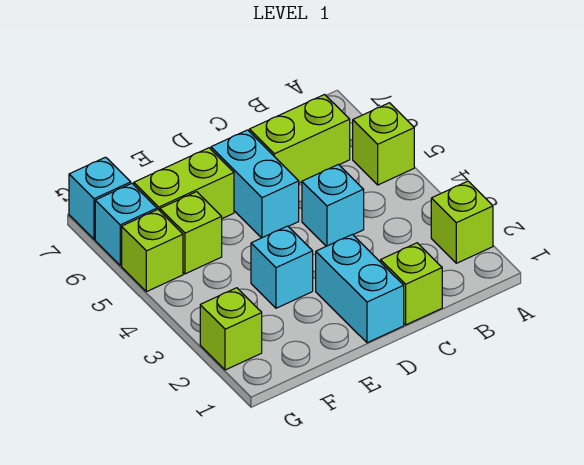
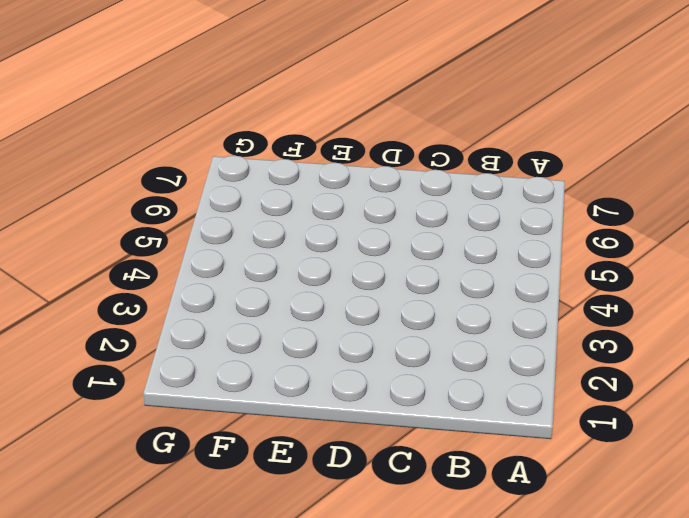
none -> lime 1x1 brick [431,181,493,263]
none -> lime 1x1 brick [353,103,414,185]
none -> lime 1x2 brick [249,95,350,183]

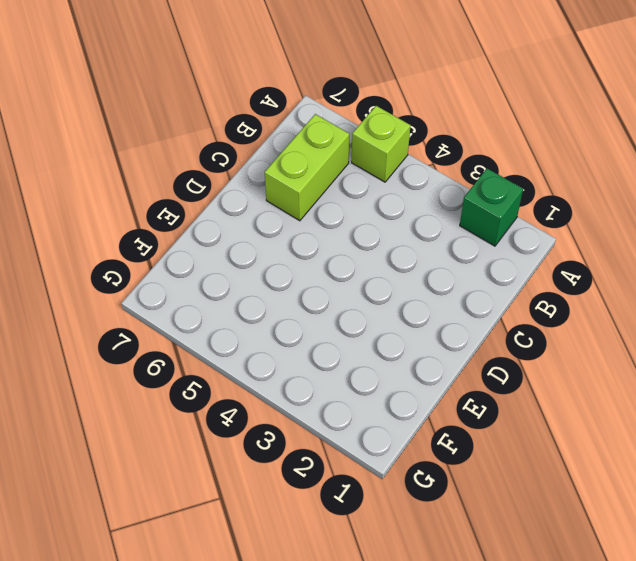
green 1x1 brick [460,168,523,246] -> lime 1x1 brick [431,181,493,263]
none -> lime 1x1 brick [381,243,442,325]
none -> cyan 1x1 brick [302,165,364,246]
none -> cyan 1x2 brick [316,234,404,343]

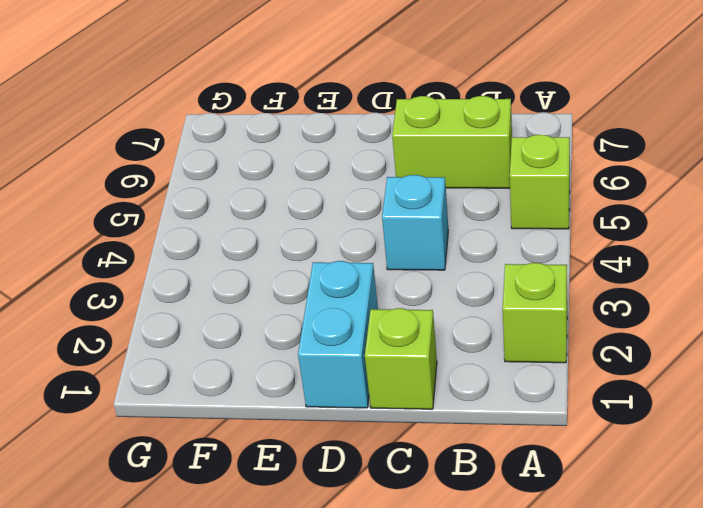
none -> cyan 1x2 brick [211,130,299,238]
none -> cyan 1x1 brick [251,226,313,308]
none -> lime 1x2 brick [133,148,234,219]

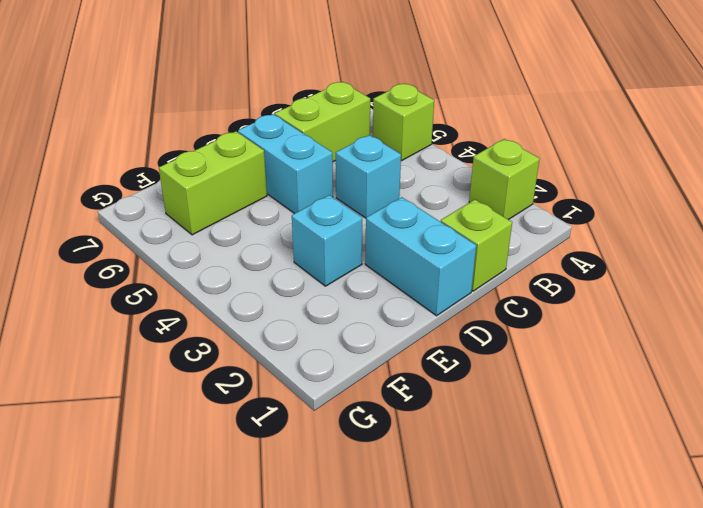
none -> lime 1x1 brick [160,192,222,274]
none -> lime 1x1 brick [200,288,262,370]
none -> lime 1x1 brick [122,210,183,292]

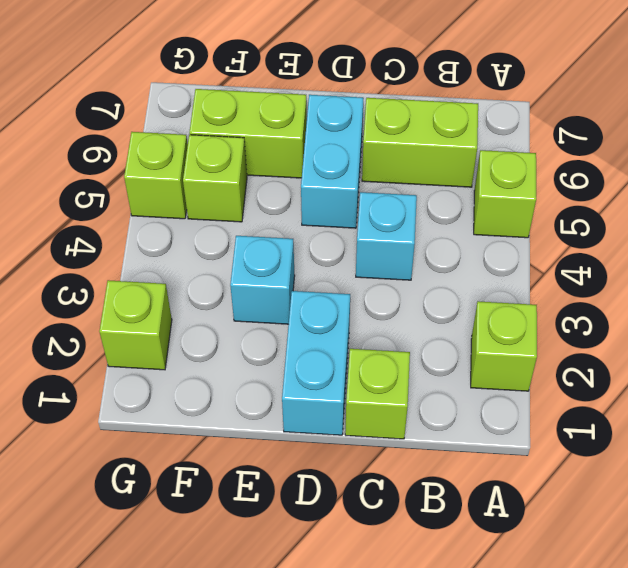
none -> cyan 1x1 brick [95,183,157,265]
none -> cyan 1x1 brick [69,157,131,239]

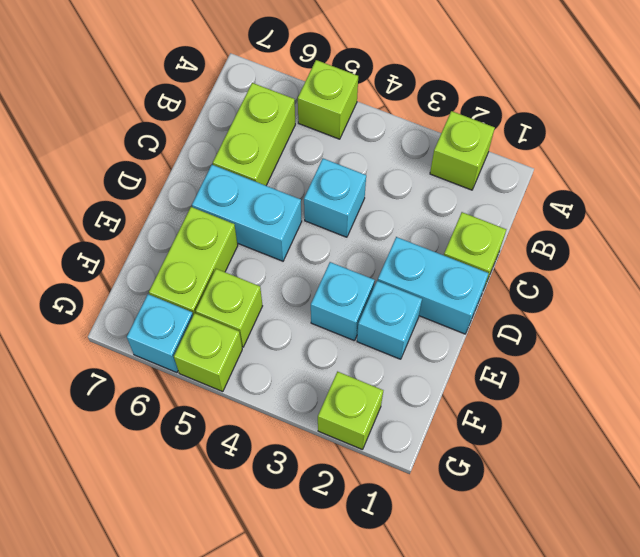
cyan 1x1 brick [357,281,422,359] -> cyan 1x1 brick moved to [69,157,131,239]

